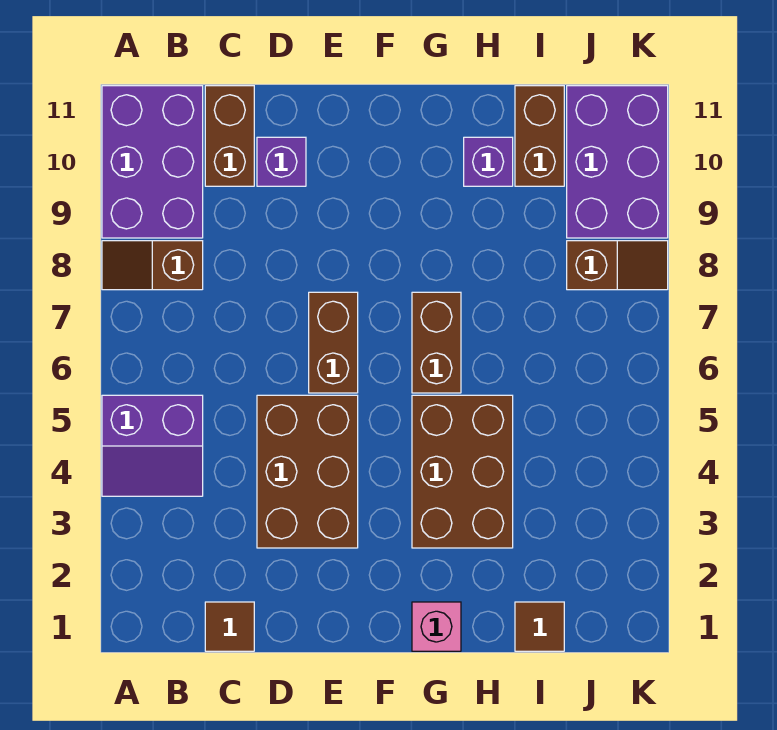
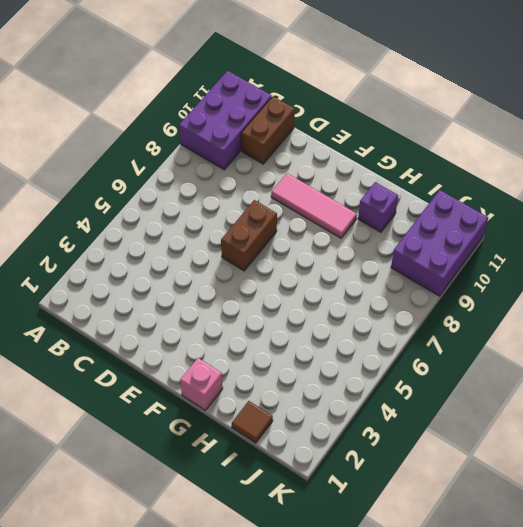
pink 1x3 tile [271,173,357,238] -> none
none -> purple 2x2 slope [102,395,203,496]
none -> brown 1x2 slope [102,241,203,290]
none -> brown 1x1 tile [205,602,254,651]

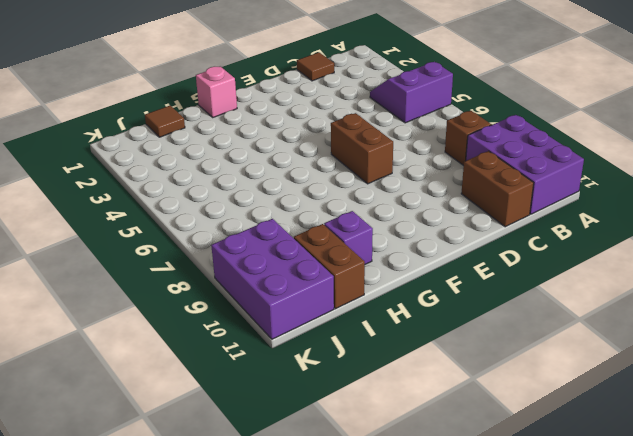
none -> brown 2x3 brick [257,395,358,548]
none -> purple 1x1 brick [257,137,306,186]
none -> brown 2x3 brick [412,395,513,548]

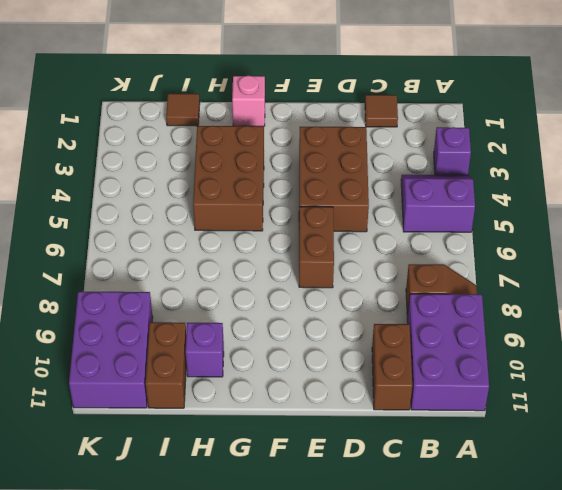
purple 1x1 brick [434,127,471,175] -> purple 1x1 brick moved to [257,137,306,186]
none -> brown 1x2 brick [412,292,461,393]
none -> brown 1x2 slope [567,241,668,290]

